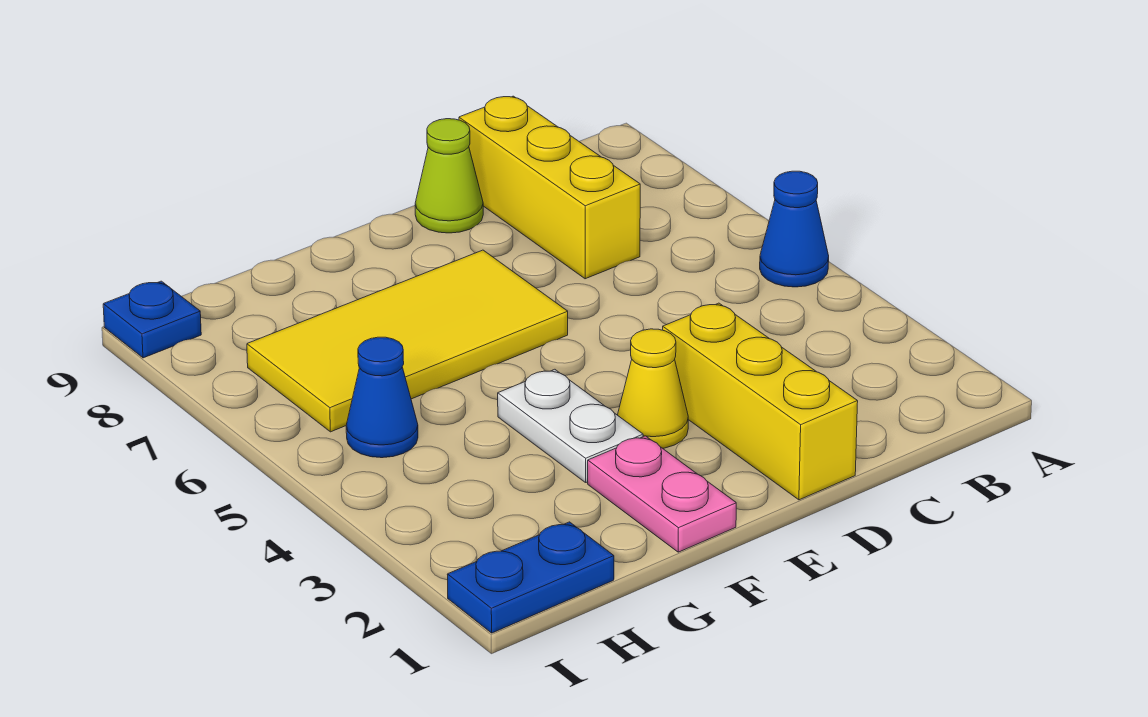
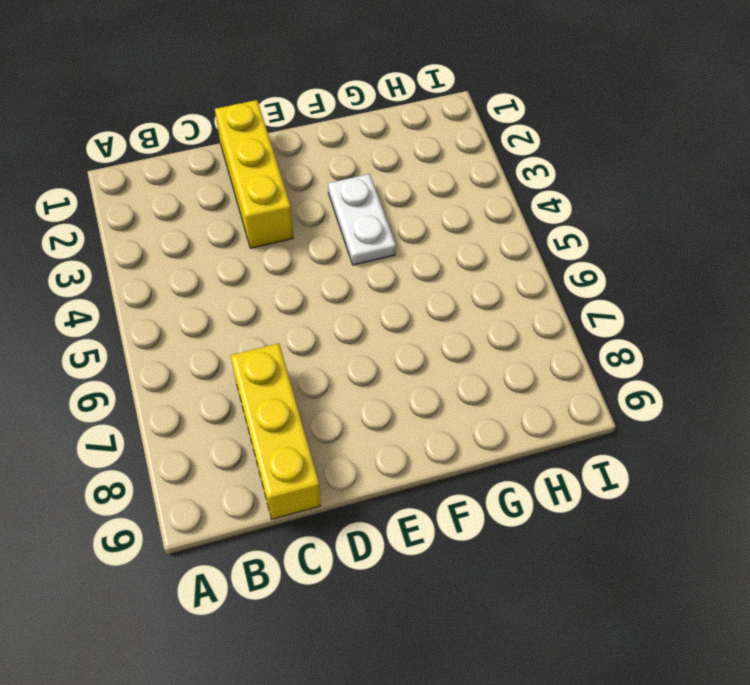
none -> blue 1x1 cone [760,171,829,287]
none -> lime 1x1 cone [415,119,483,233]

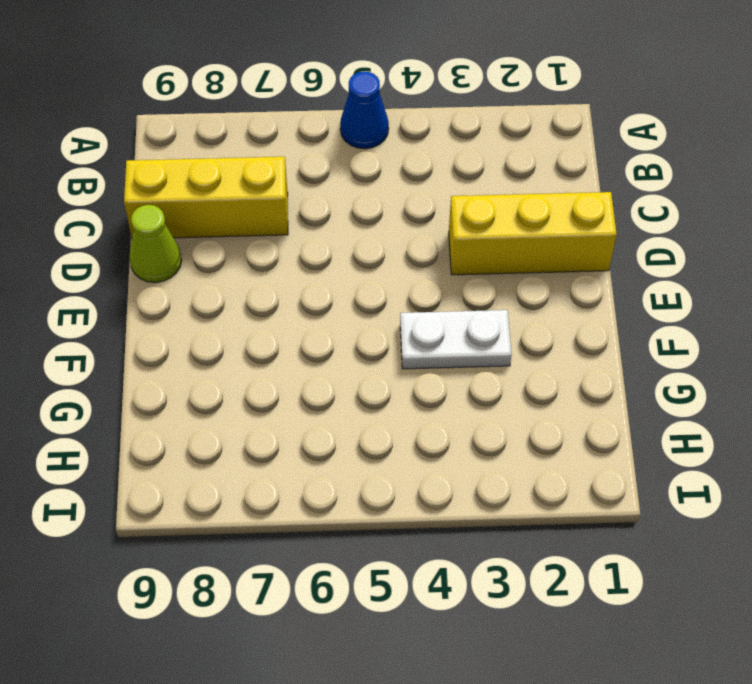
none -> yellow 1x1 cone [618,329,688,448]
none -> yellow 2x4 tile [247,250,568,432]

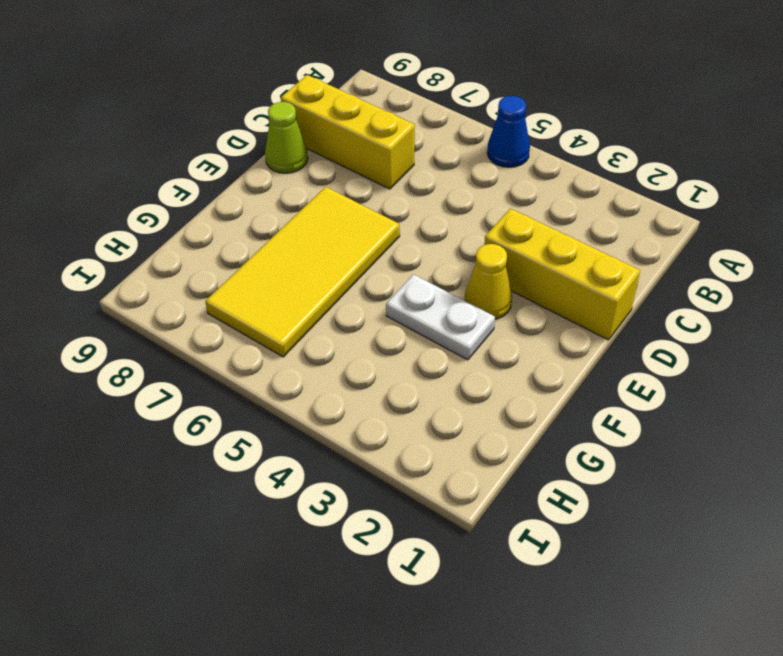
none -> pink 1x2 plate [588,436,736,552]
none -> blue 1x2 plate [447,522,614,633]

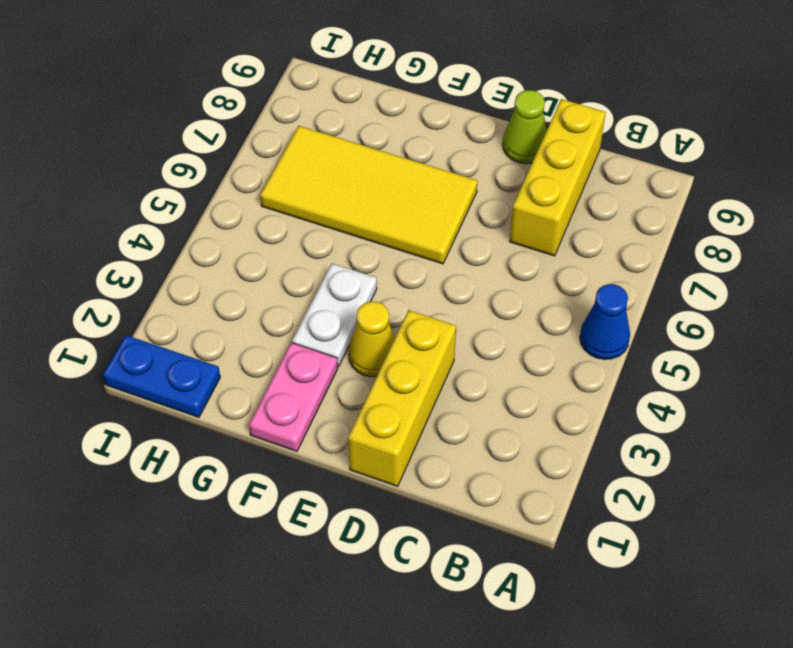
none -> blue 1x1 cone [346,337,418,458]
none -> blue 1x1 plate [103,281,201,358]

